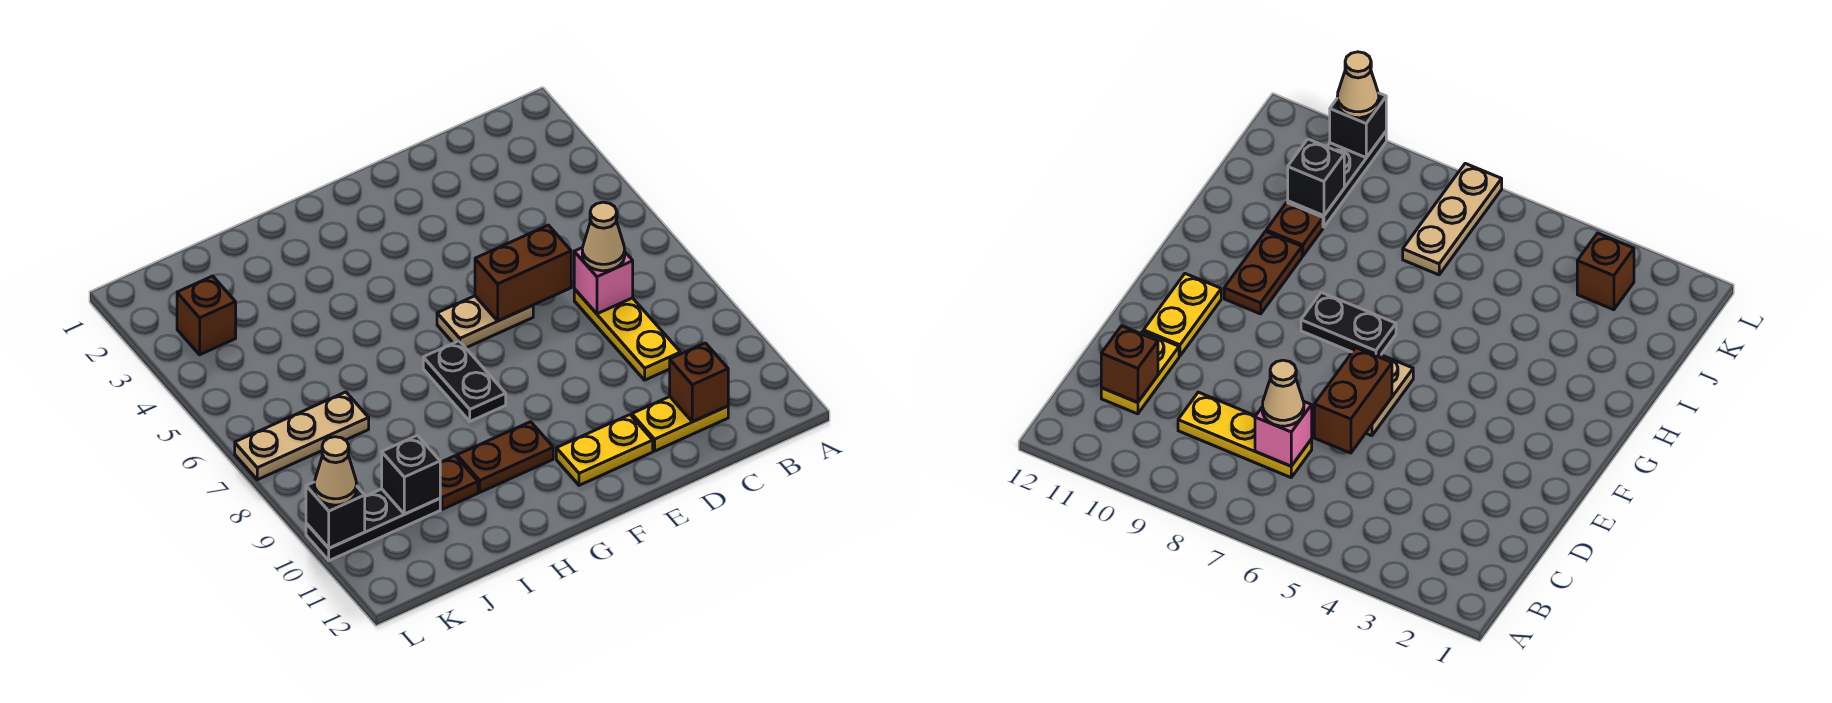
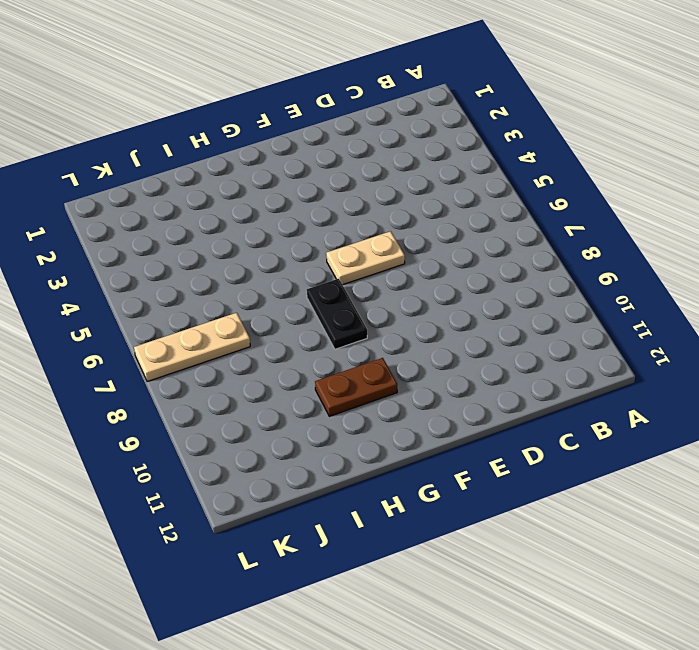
none -> yellow 1x3 plate [574,289,681,380]
none -> yellow 1x2 plate [632,397,728,451]
none -> yellow 1x2 plate [556,415,653,485]

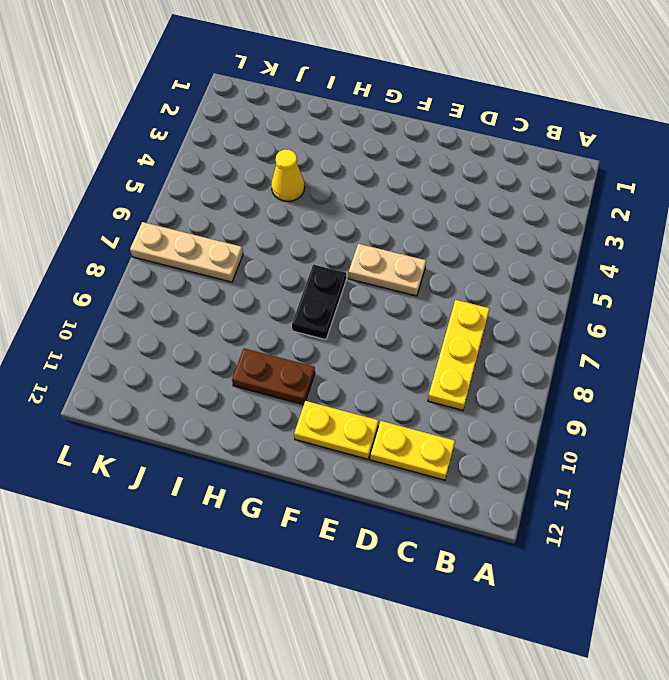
yellow 1x1 cone [271,150,305,201] -> none
none -> brown 1x1 plate [440,456,478,510]
none -> black 1x3 plate [306,489,440,561]
none -> brown 1x1 brick [177,276,236,355]

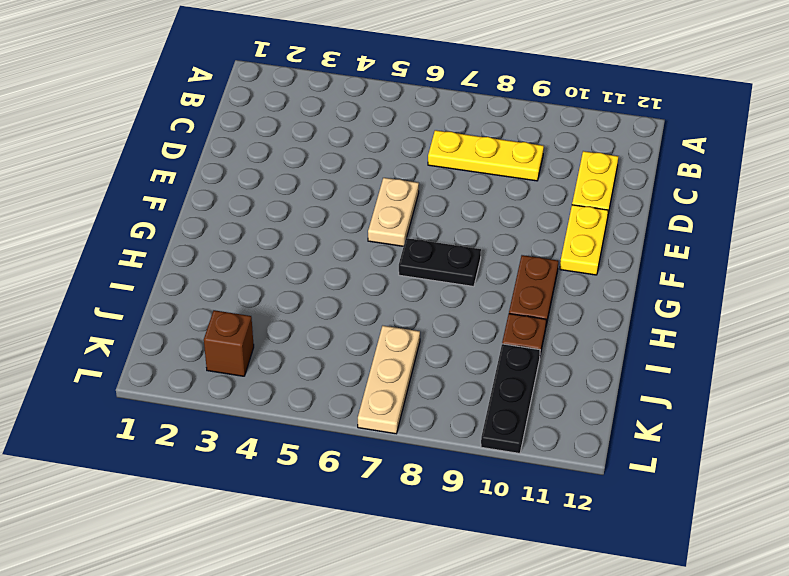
none -> pink 1x1 brick [574,248,633,314]
none -> brown 1x1 brick [670,343,728,422]
none -> brown 1x2 brick [475,225,571,321]

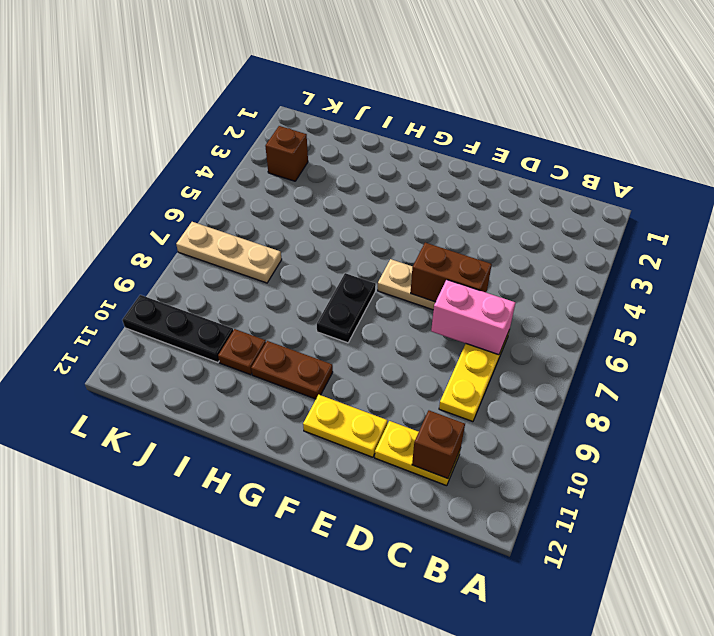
pink 1x2 brick [431,280,515,355] -> pink 1x1 brick [574,248,633,314]
none -> black 1x1 brick [382,435,440,514]
none -> black 1x1 brick [306,482,365,548]
none -> tan 1x1 cone [582,202,625,271]

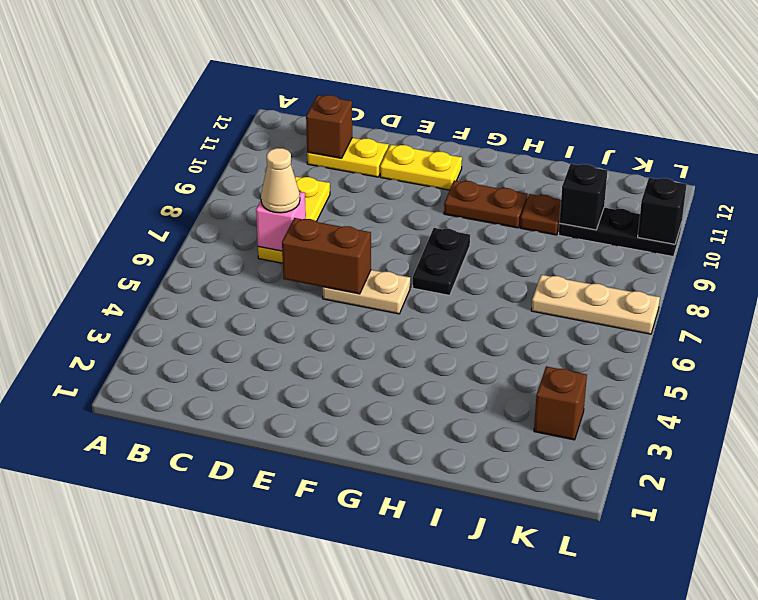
none -> tan 1x1 cone [314,437,357,505]

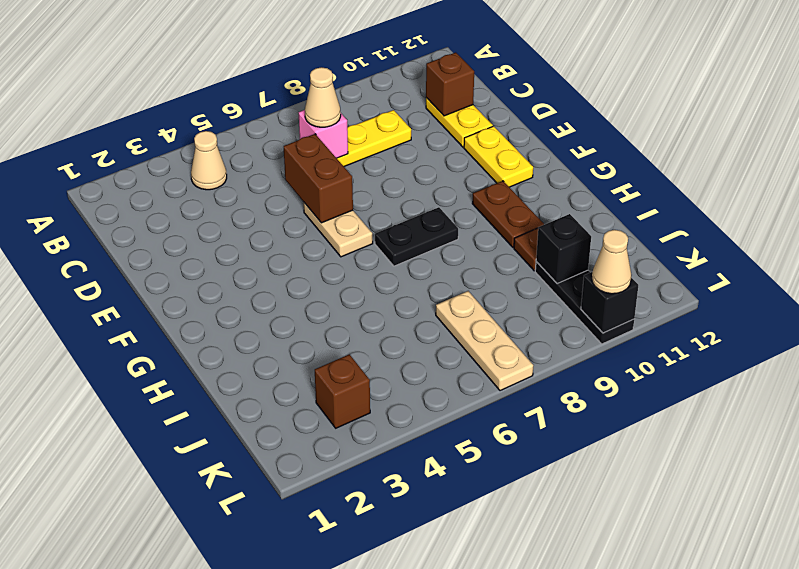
tan 1x1 cone [191,131,227,190] -> none

